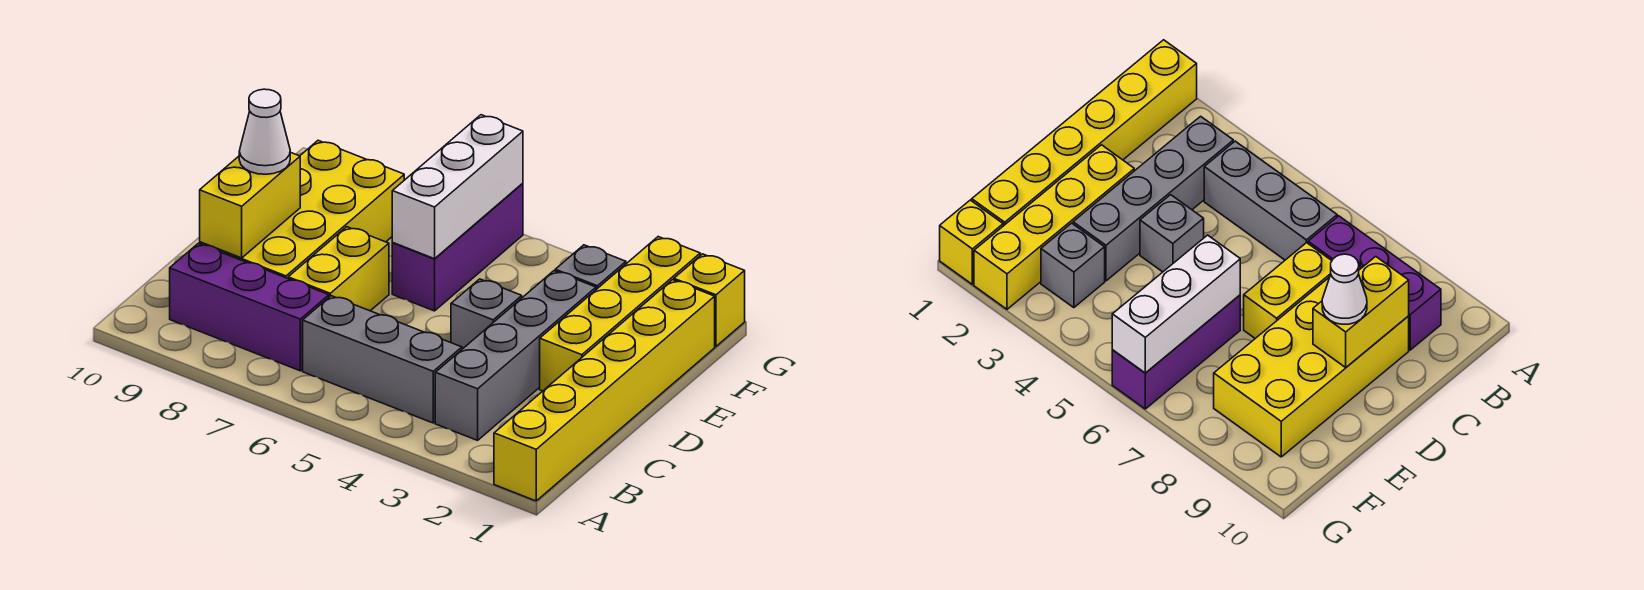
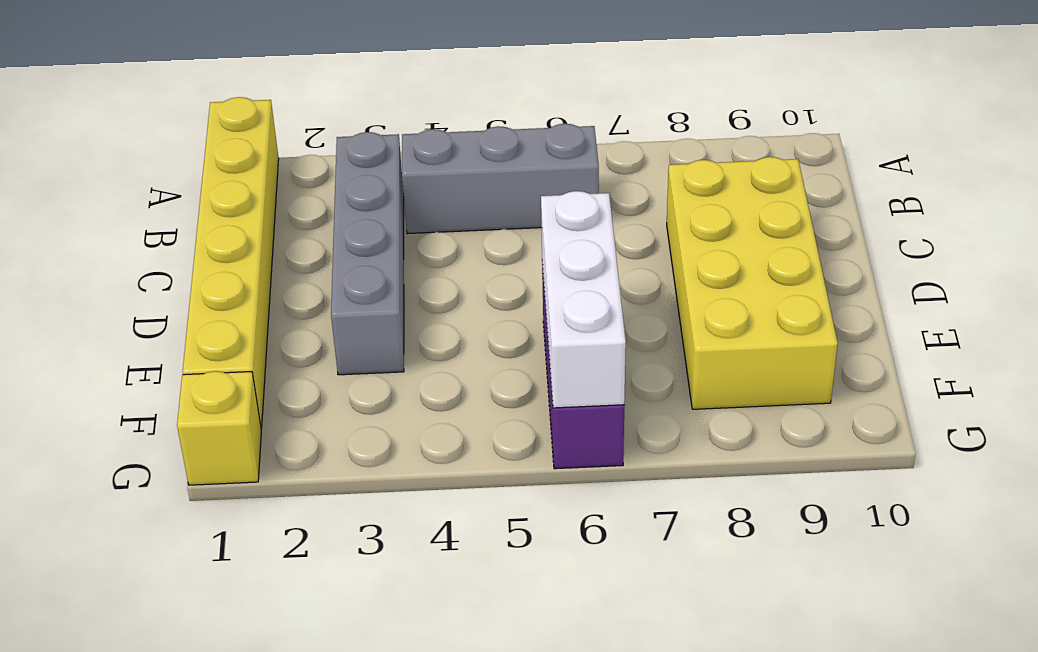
none -> purple 1x3 brick [170,243,329,371]
none -> yellow 1x2 brick [288,227,389,311]
none -> yellow 1x4 brick [540,237,700,391]

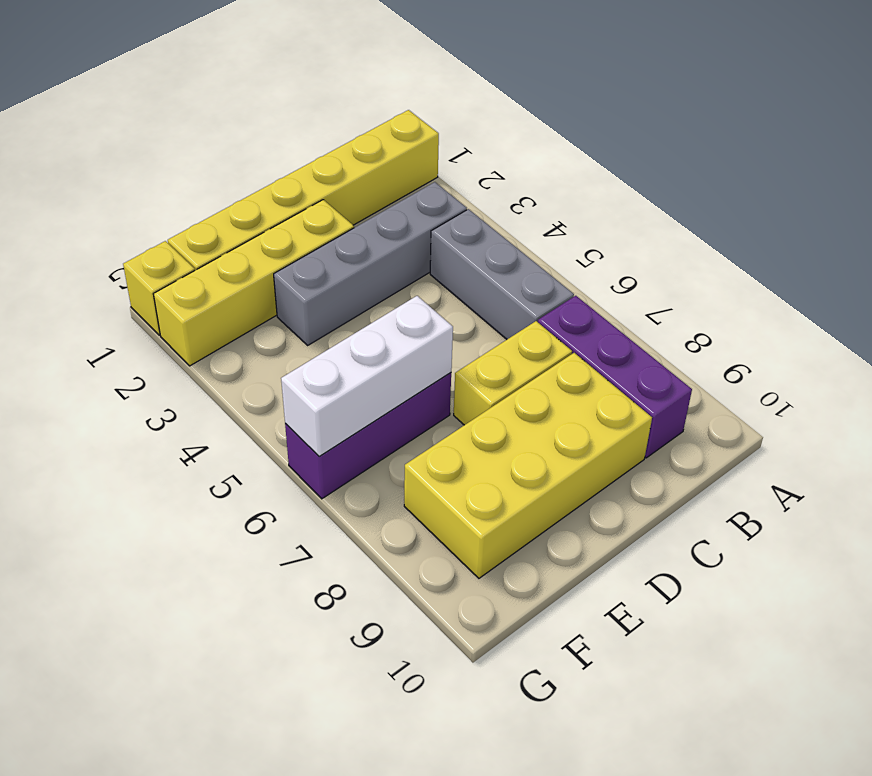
none -> grey 1x1 brick [451,279,522,349]
none -> grey 1x1 brick [555,245,626,289]
none -> yellow 1x2 brick [200,152,300,258]

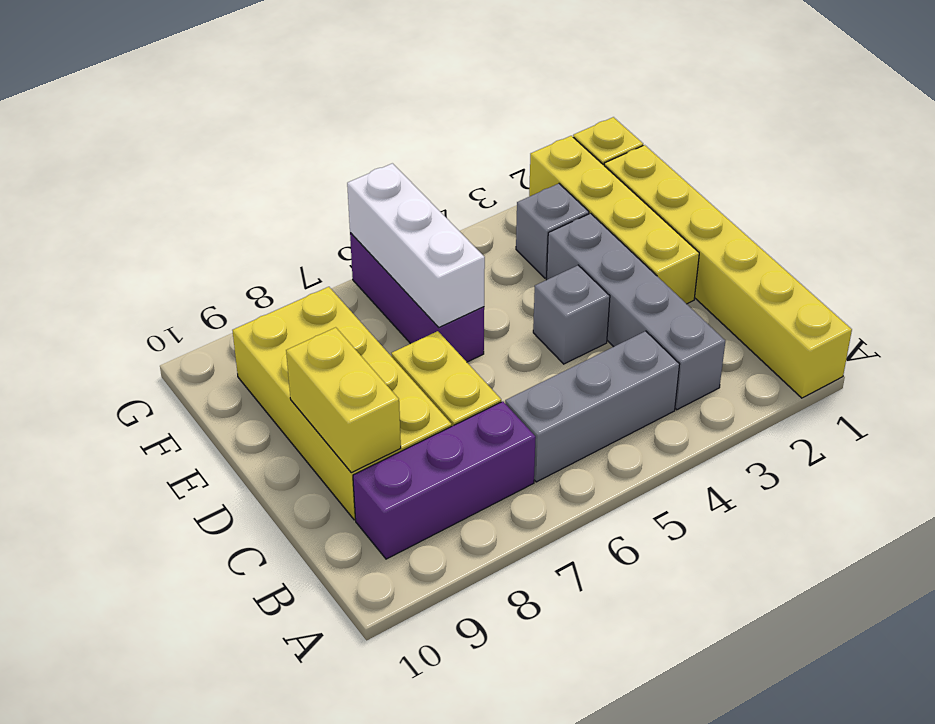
none -> white 1x1 cone [239,89,290,174]

